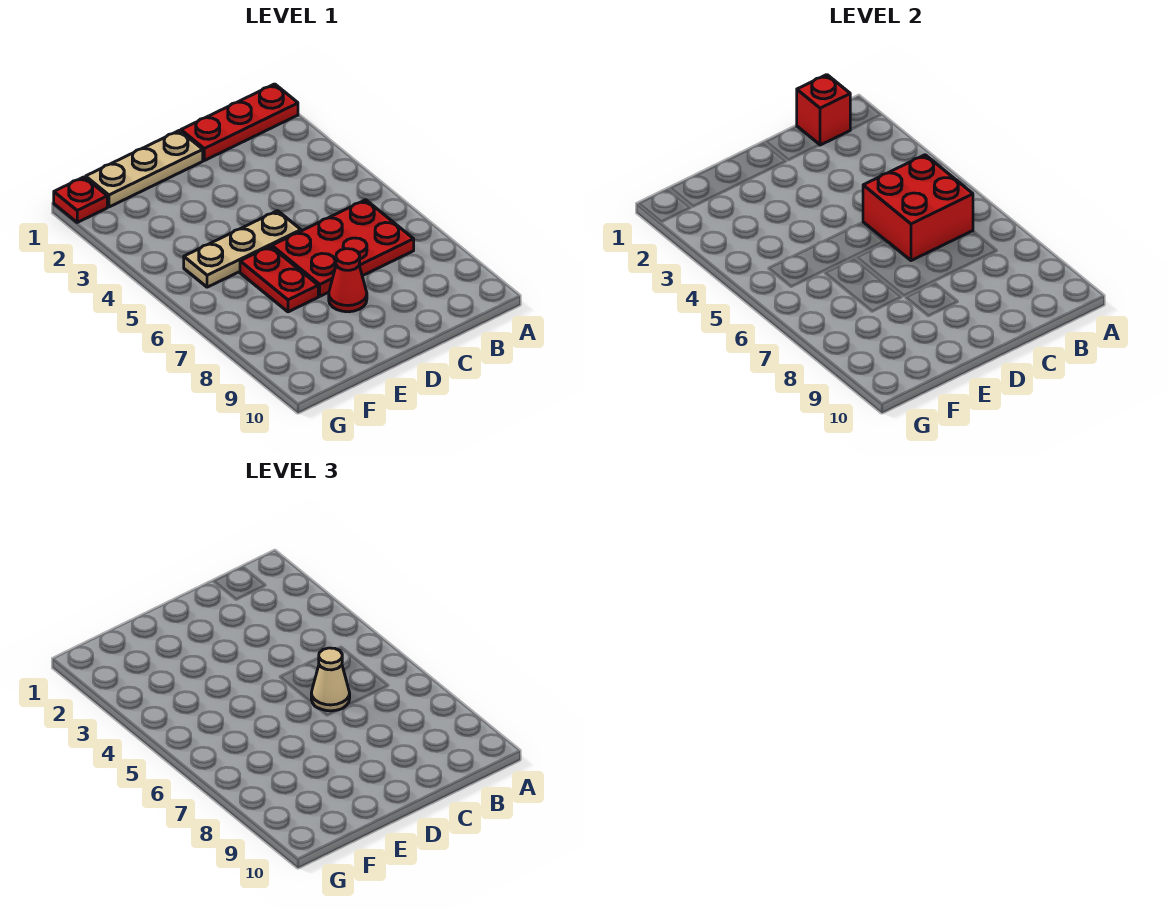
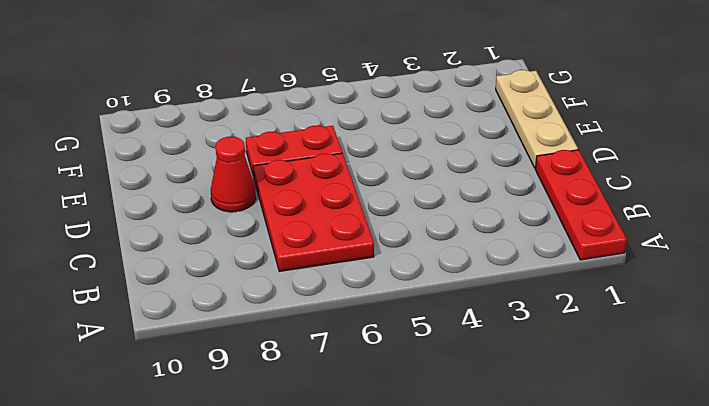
none -> tan 1x3 plate [184,211,301,287]
none -> red 1x1 plate [54,177,107,222]

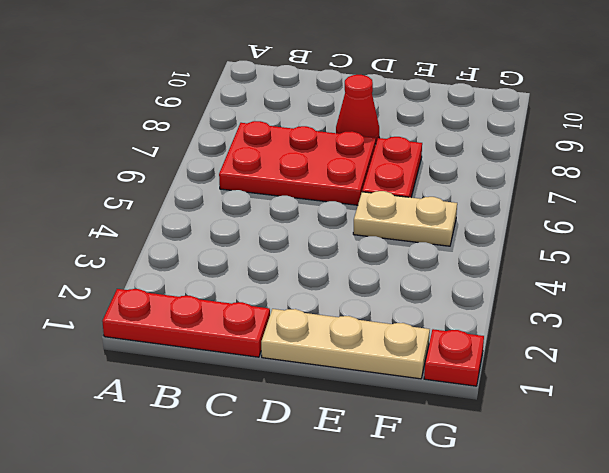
tan 1x2 plate [353,191,457,246] -> tan 1x3 plate [184,211,301,287]
none -> red 1x1 brick [797,75,850,145]
none -> red 2x2 brick [863,155,973,261]

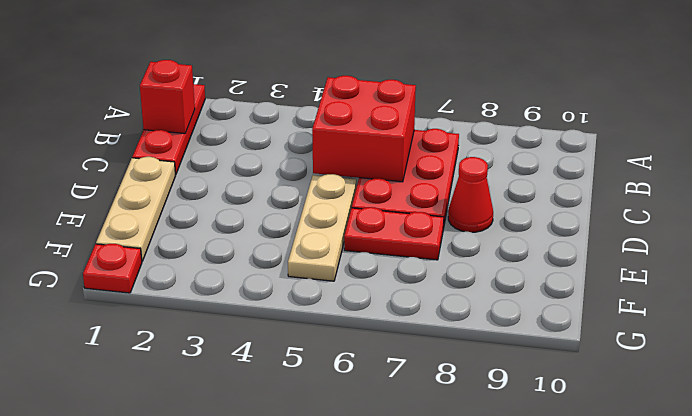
none -> tan 1x1 cone [311,648,350,711]

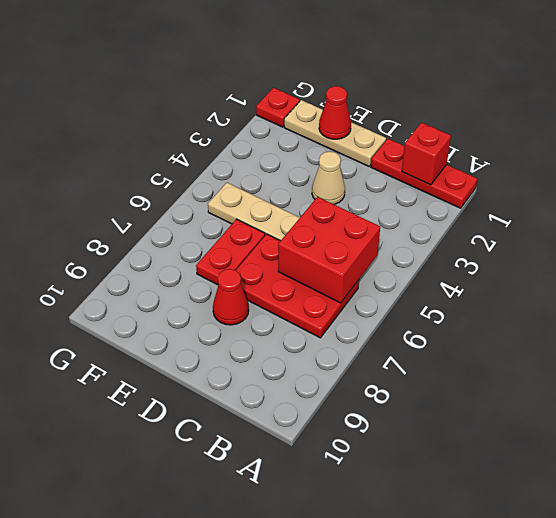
tan 1x1 cone [312,152,345,205] -> tan 1x1 cone moved to [311,648,350,711]
red 1x1 cone [319,86,351,139] -> none

